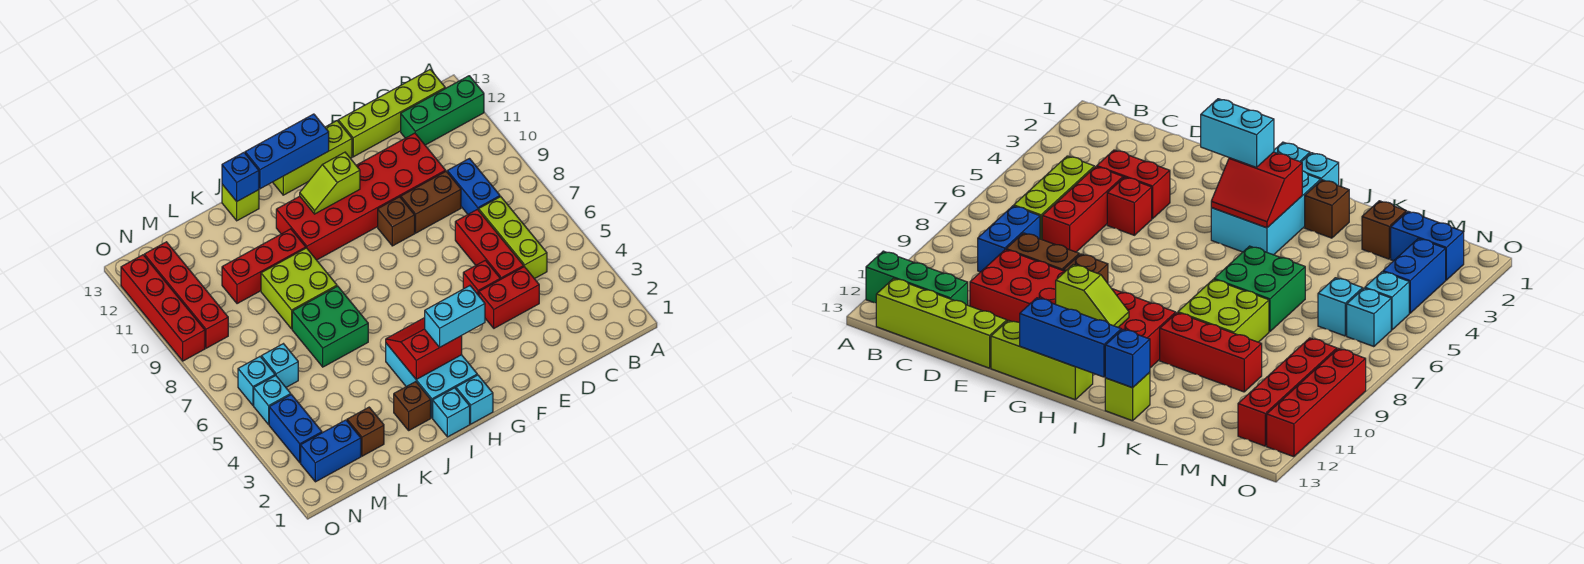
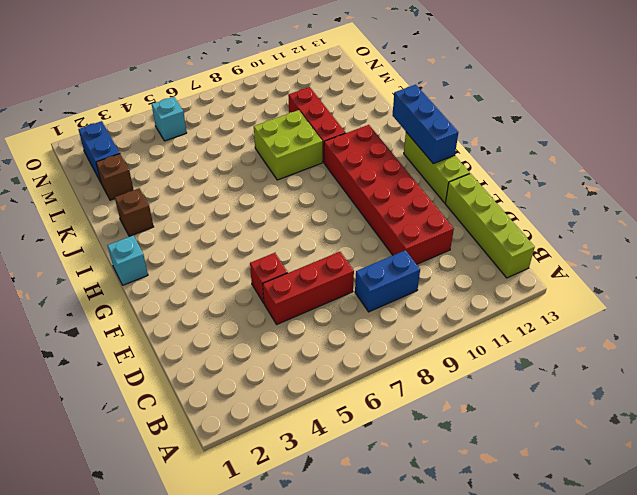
none -> green 1x3 brick [401,76,484,145]
none -> lime 1x3 brick [479,197,547,279]
none -> red 1x2 brick [479,267,539,328]
none -> brown 1x2 brick [401,171,461,233]

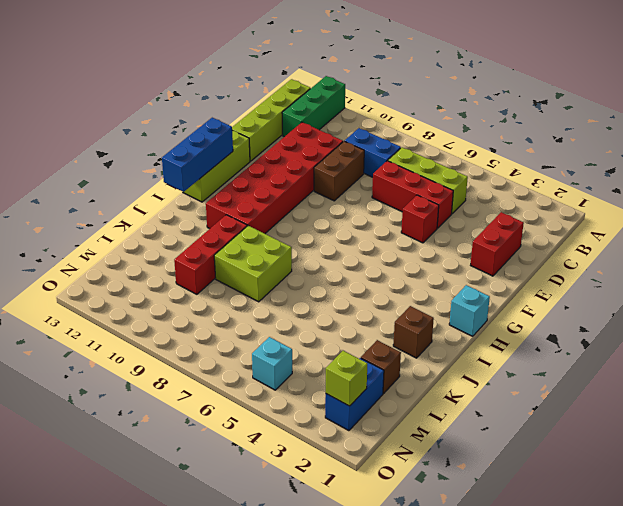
red 1x2 brick [471,212,524,276] -> red 1x2 brick moved to [479,267,539,328]
lime 1x1 brick [326,351,367,406] -> lime 1x1 brick moved to [222,184,259,221]
none -> brown 1x1 brick [378,197,415,246]
none -> cyan 2x3 brick [386,343,477,418]
none -> cyan 1x1 brick [433,388,470,437]
none -> green 2x2 brick [292,286,368,367]

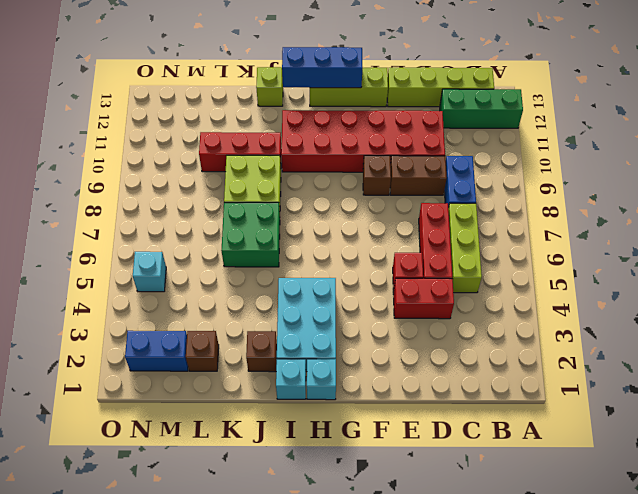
none -> cyan 1x1 brick [261,344,298,387]
none -> blue 1x2 brick [269,395,322,463]
none -> cyan 1x1 brick [238,357,275,405]
none -> red 1x4 brick [144,242,228,348]

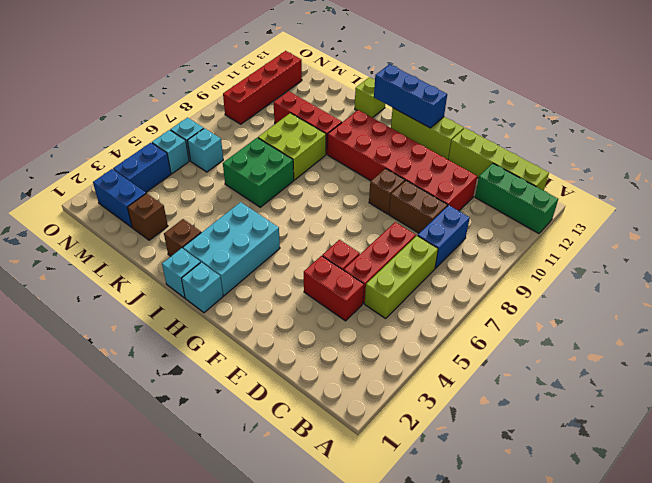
none -> red 1x4 brick [121,255,205,361]
none -> lime 1x2 slope [300,152,360,214]
none -> red 2x2 slope [386,318,462,380]
none -> blue 1x1 brick [222,153,259,201]

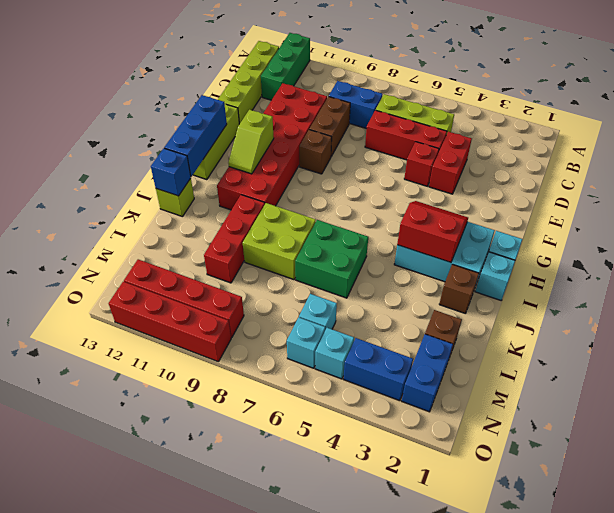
red 2x2 slope [397,201,468,262] -> red 2x2 slope turned to [386,318,462,380]
none -> cyan 1x2 brick [425,286,485,347]

